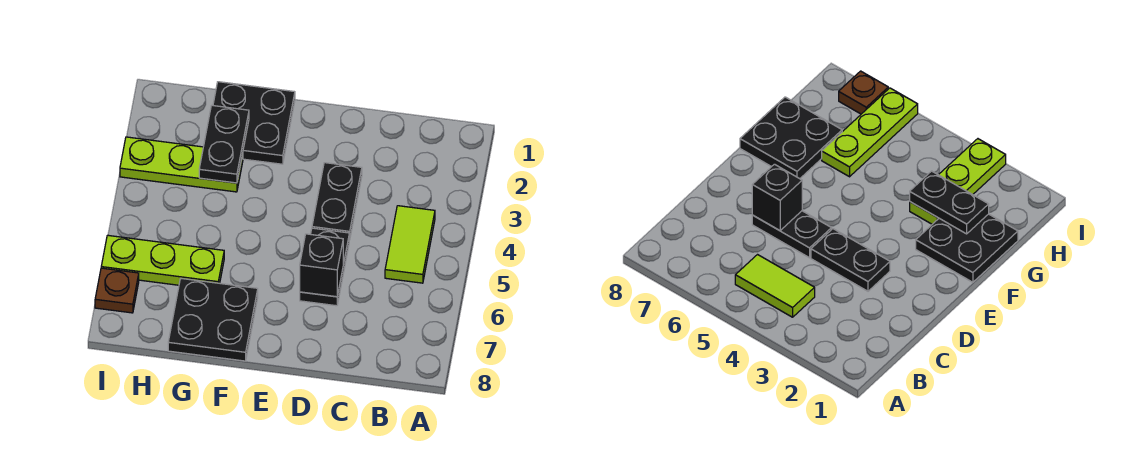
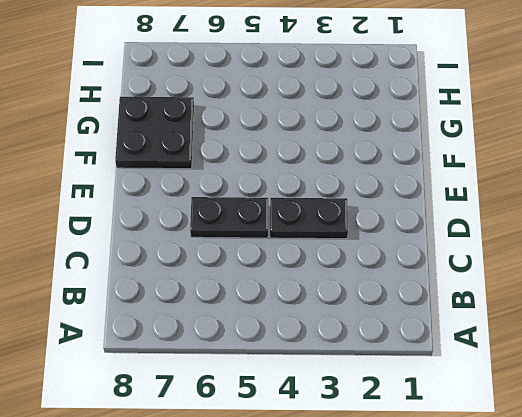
none -> lime 1x2 tile [385,206,435,283]
none -> black 2x2 plate [213,82,295,164]

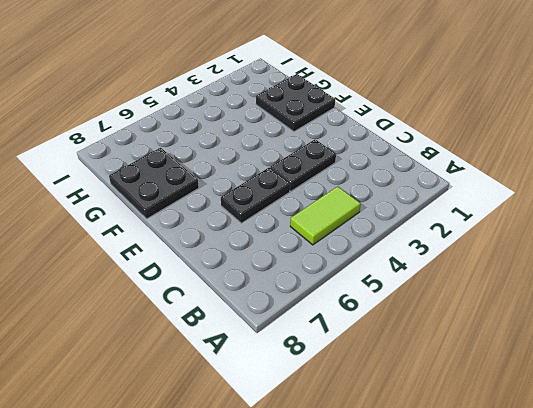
none -> lime 1x3 plate [120,137,243,192]
none -> lime 1x3 plate [101,235,224,285]

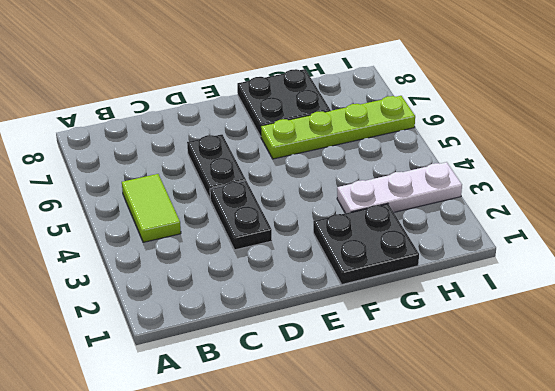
lime 1x4 plate [261,96,415,159] -> lime 1x3 plate [101,235,224,285]
white 1x3 plate [337,162,462,213] -> lime 1x3 plate [120,137,243,192]
none -> brown 1x1 plate [95,268,139,313]
none -> black 1x1 brick [300,234,343,297]

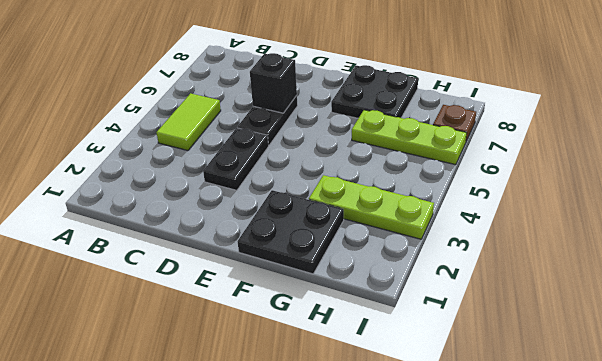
none -> black 1x2 plate [199,105,249,183]

